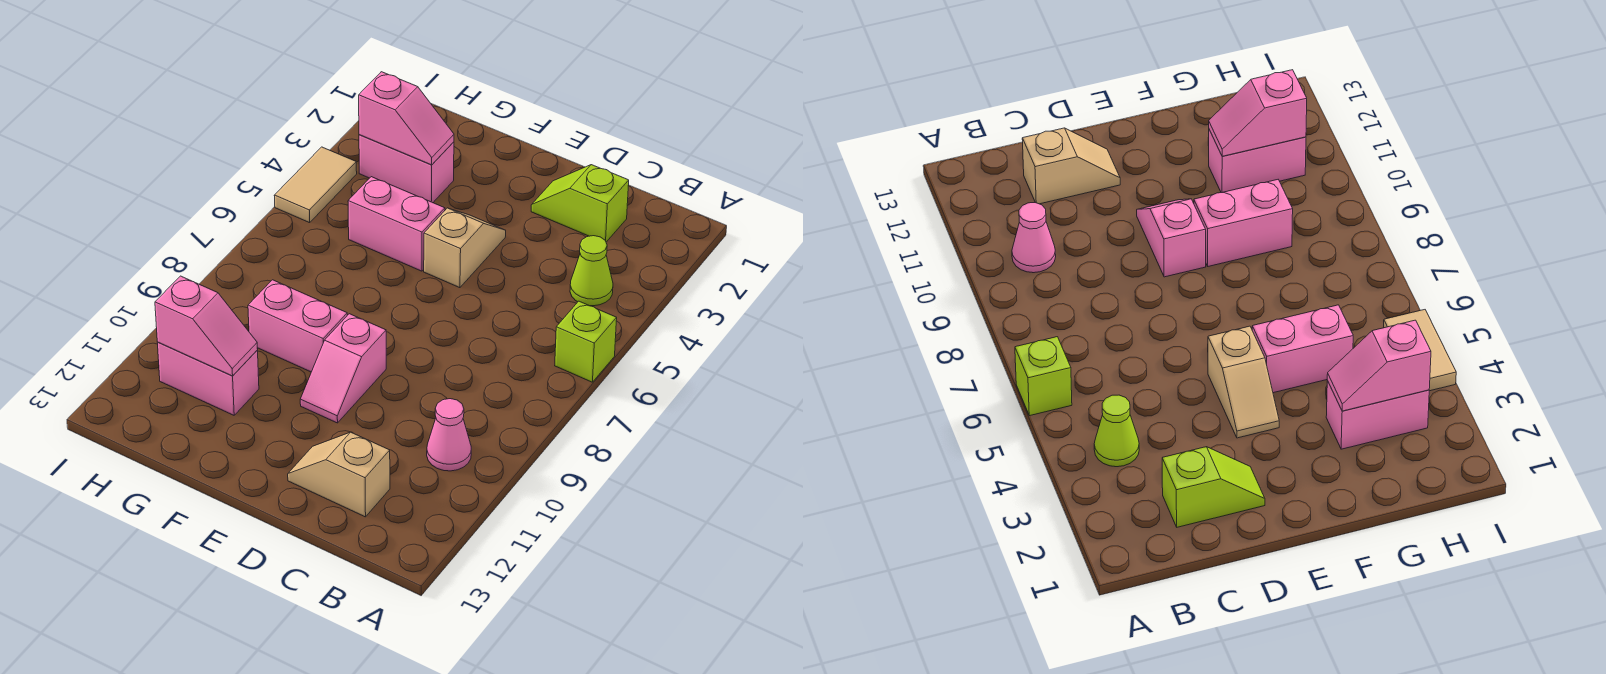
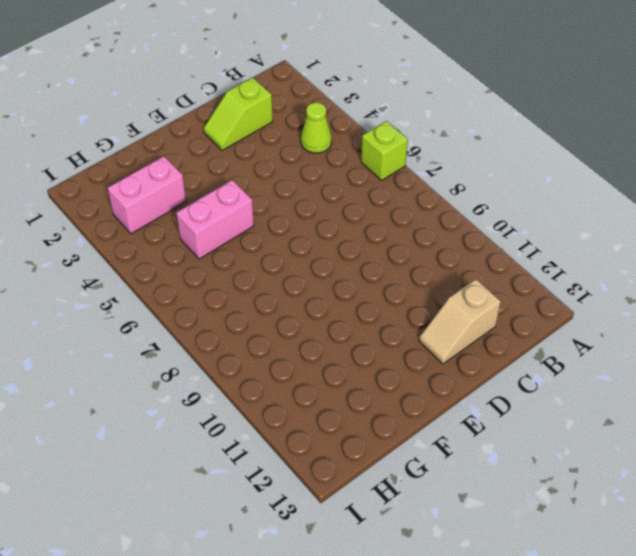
none -> pink 1x1 cone [427,399,471,471]
none -> tan 1x2 slope [424,208,506,288]
none -> pink 1x2 slope [300,314,386,423]

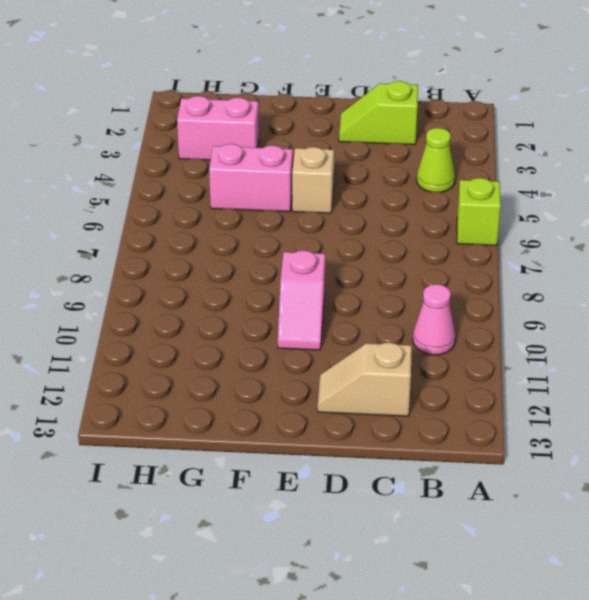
none -> pink 1x2 brick [248,280,347,372]
none -> pink 1x2 brick [157,342,259,415]
none -> tan 1x2 tile [274,147,357,223]

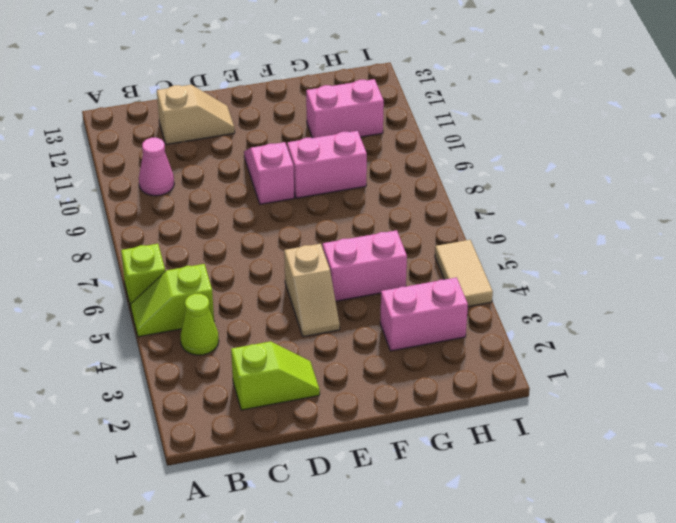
lime 1x2 slope [131,264,214,337] -> none
none -> pink 1x2 slope [359,72,454,165]
none -> pink 1x2 slope [155,276,258,376]

